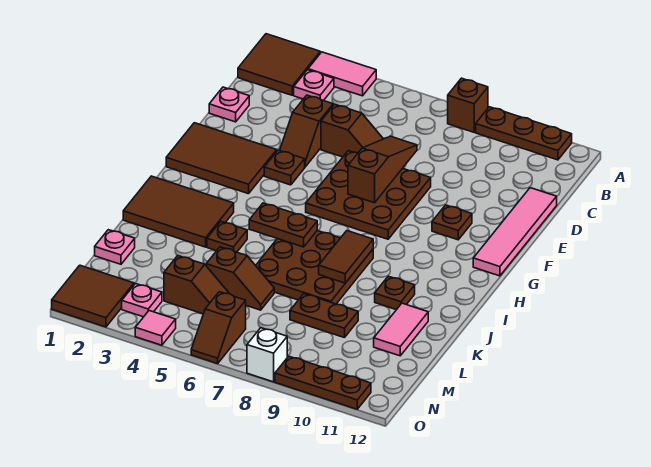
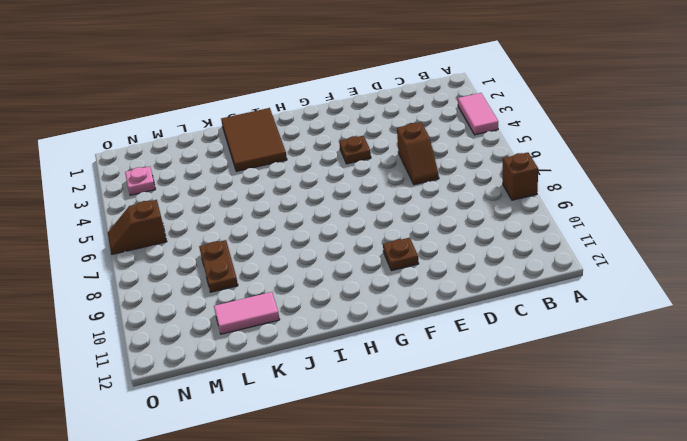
none -> brown 2x2 tile [238,34,320,95]
none -> brown 1x3 plate [476,107,572,160]
none -> pink 1x1 plate [294,70,334,101]
none -> pink 1x1 plate [209,87,249,122]

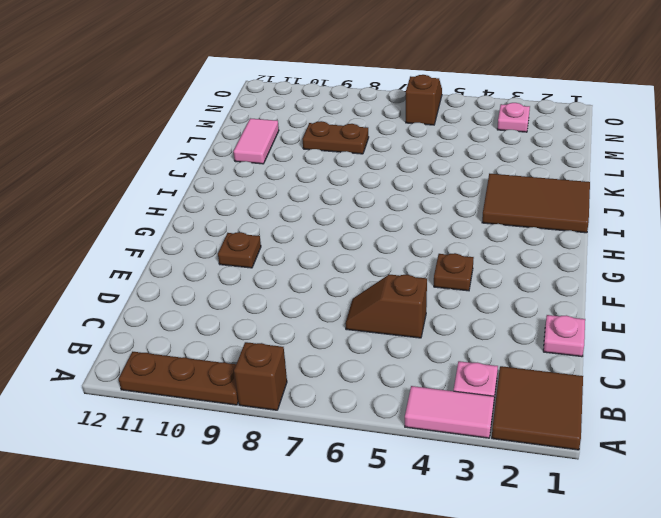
none -> brown 1x2 slope [280,95,333,167]
none -> pink 1x4 tile [473,188,557,276]
none -> brown 3x3 plate [306,151,431,239]
none -> brown 2x3 tile [166,123,277,194]

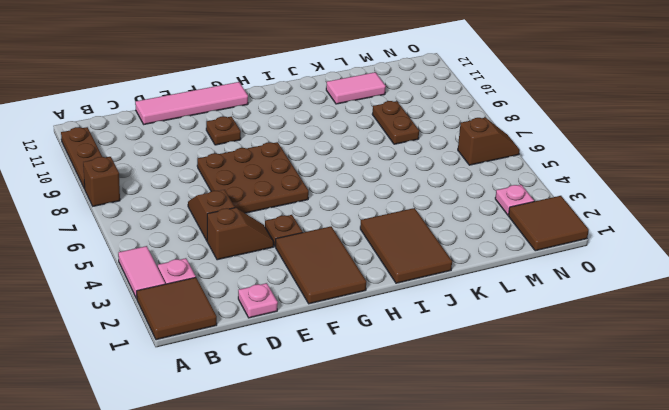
none -> brown 3x3 plate [256,230,373,304]
none -> brown 1x1 plate [207,222,247,252]
none -> brown 1x1 plate [375,276,415,310]
none -> pink 1x1 plate [95,230,135,264]

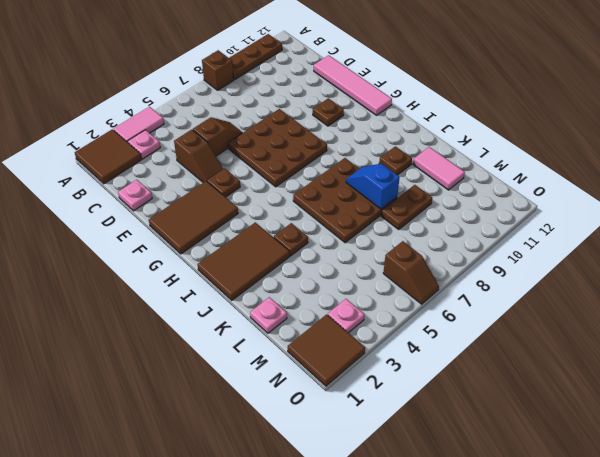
blue 1x2 slope [346,164,400,209] -> brown 1x2 tile [319,231,373,283]
none -> brown 1x2 slope [206,247,274,310]
none -> brown 1x2 slope [164,256,229,314]
none -> pink 1x1 tile [135,311,176,345]
none -> white 1x1 brick [247,328,287,382]

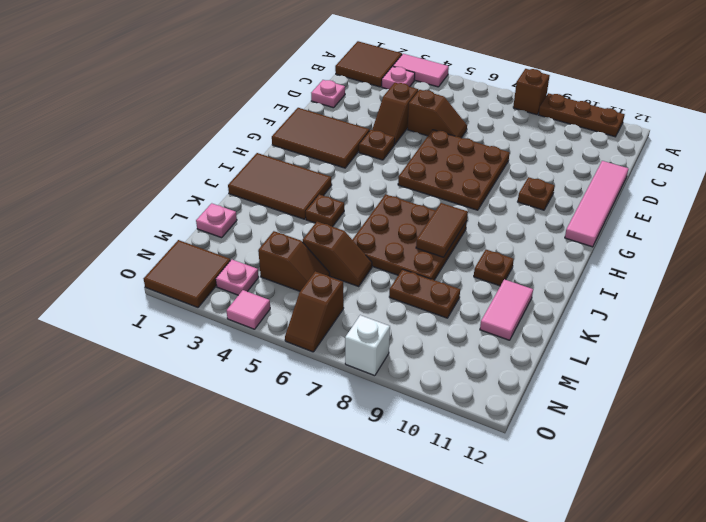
none -> brown 1x3 plate [275,356,371,409]
none -> brown 1x3 slope [348,136,417,203]
none -> brown 1x2 plate [249,203,317,247]

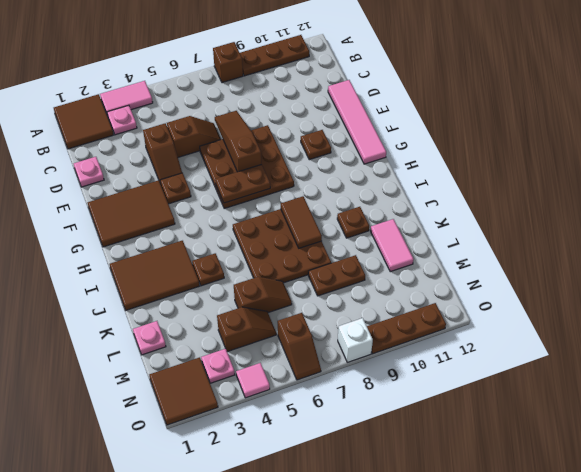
brown 1x2 plate [215,164,270,203] -> brown 1x2 plate moved to [249,203,317,247]

